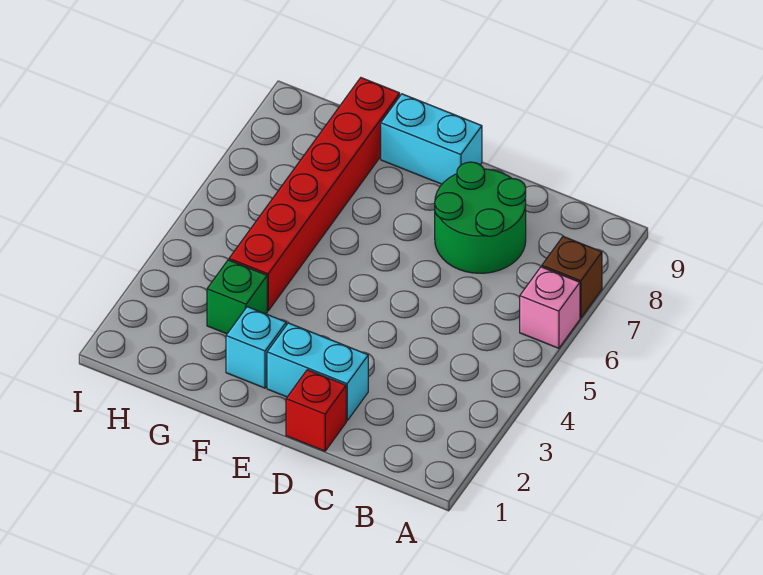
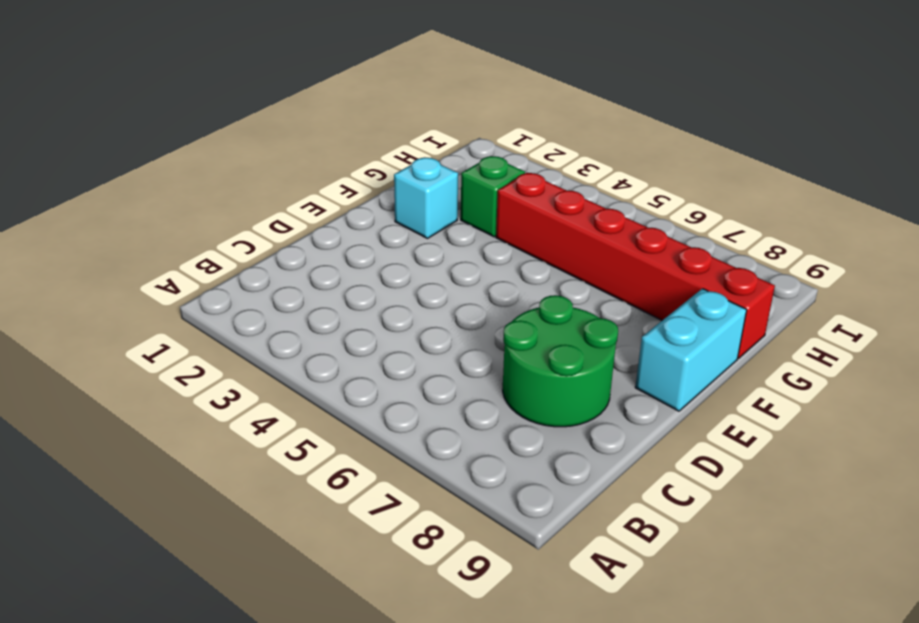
none -> pink 1x1 brick [520,267,580,348]
none -> brown 1x1 brick [542,236,602,318]

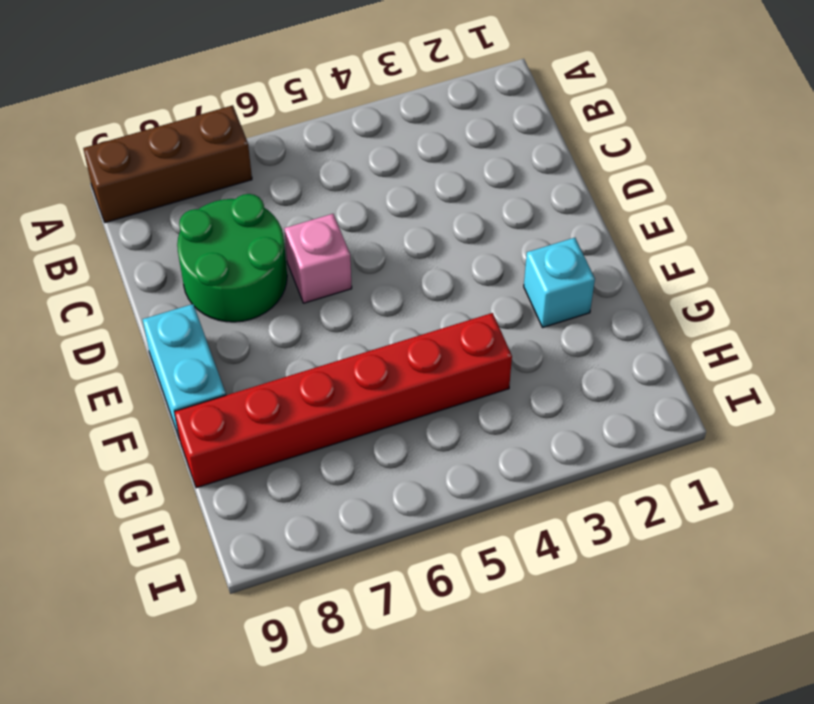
brown 1x3 brick [83,105,252,223] -> brown 1x1 brick [542,236,602,318]
pink 1x1 brick [284,214,352,303] -> pink 1x1 brick moved to [520,267,580,348]
none -> red 1x1 brick [286,370,346,451]
none -> cyan 1x2 brick [267,323,368,421]

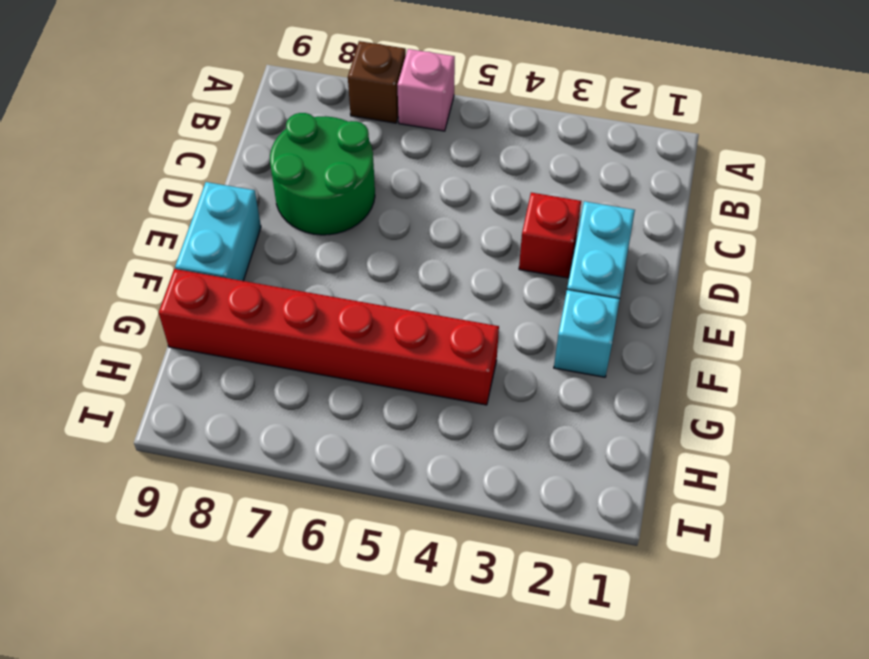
red 1x1 brick [519,193,581,278] -> red 1x1 brick moved to [286,370,346,451]
none -> green 1x1 brick [207,260,267,334]

